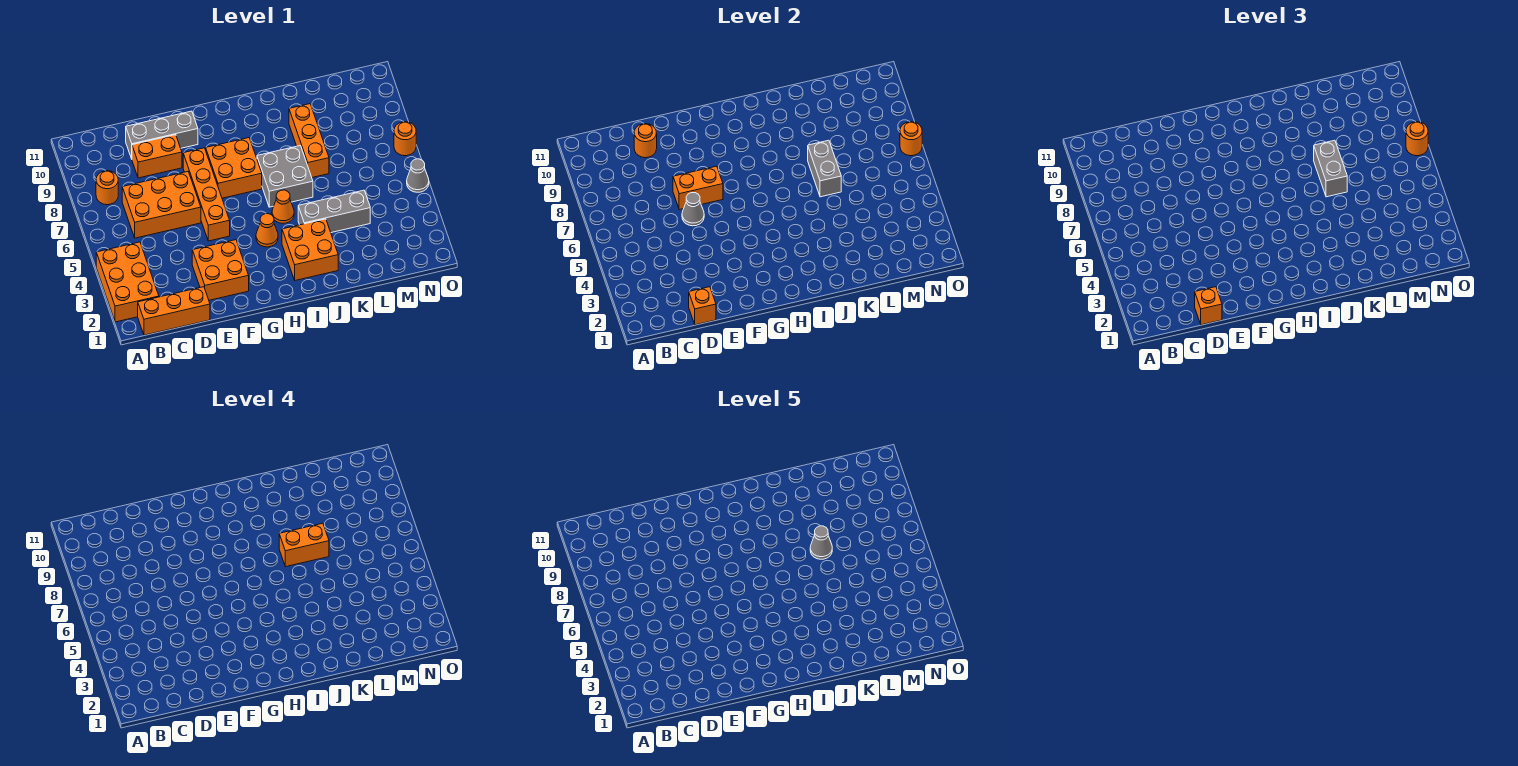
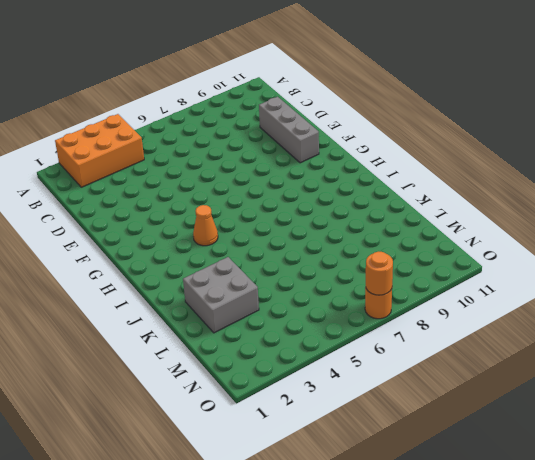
grey 2x2 brick [183,257,259,333] -> grey 2x2 brick moved to [257,146,313,207]
none -> orange 1x3 brick [138,287,210,335]
none -> orange 1x1 round brick [96,171,118,205]
none -> orange 2x3 brick [122,172,201,238]

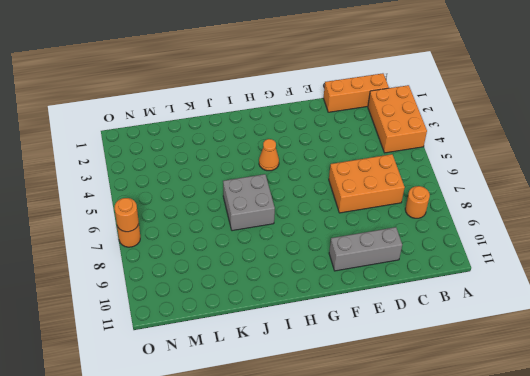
none -> orange 1x2 brick [132,135,182,178]
none -> orange 2x2 brick [192,240,249,300]
none -> orange 1x4 brick [183,148,230,241]

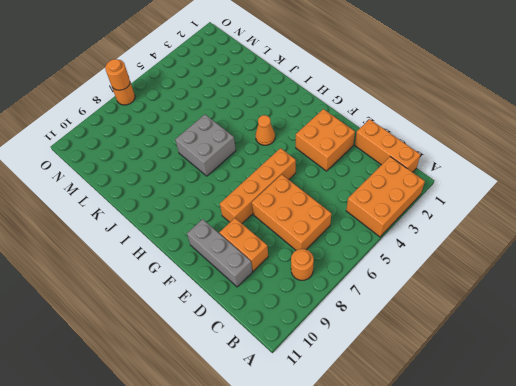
none -> orange 2x2 brick [206,138,262,198]
none -> orange 2x2 brick [282,219,338,280]
none -> orange 1x1 cone [272,190,294,223]

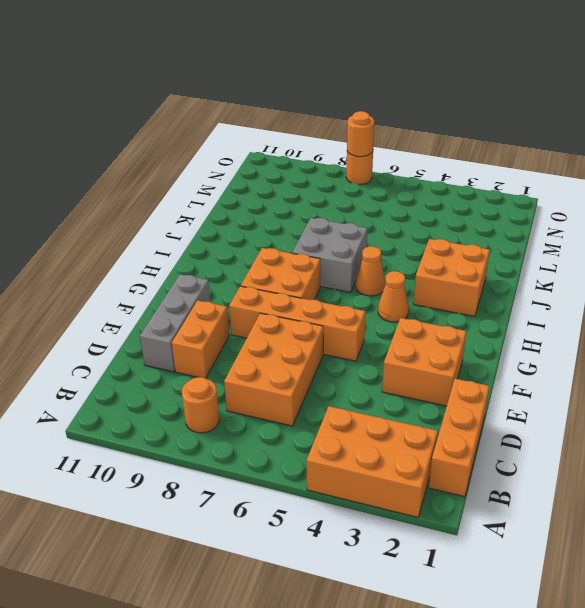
none -> grey 1x3 brick [298,190,370,233]
none -> orange 1x3 brick [289,104,329,177]
none -> grey 1x1 cone [407,159,429,192]

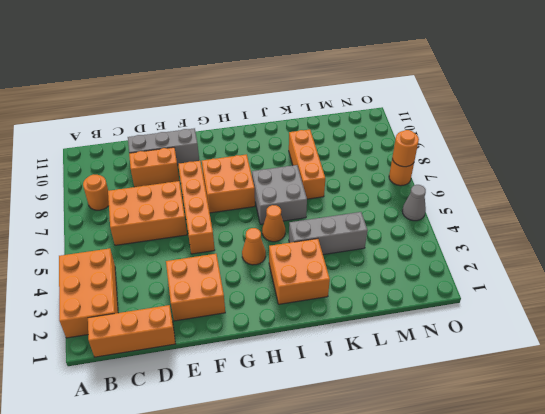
none -> orange 1x1 brick [689,287,716,325]
none -> orange 1x1 round brick [634,124,657,158]
none -> grey 1x1 cone [682,193,704,226]

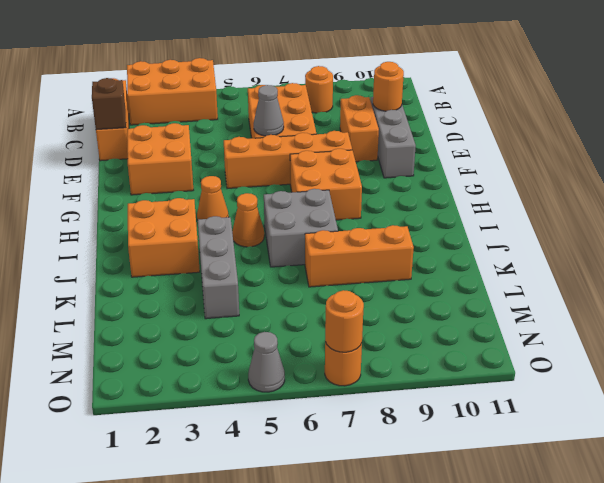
brown 1x1 brick [92,78,126,130] -> orange 1x1 brick [689,287,716,325]
none -> orange 1x2 brick [673,166,723,210]
none -> grey 1x2 brick [808,140,841,197]
none -> orange 1x1 brick [1195,287,1222,325]

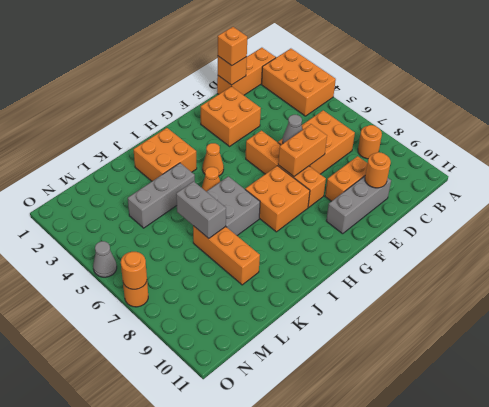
none -> grey 1x2 brick [1314,140,1347,197]
none -> orange 1x1 round brick [1406,122,1428,156]
none -> orange 1x2 brick [279,523,329,567]

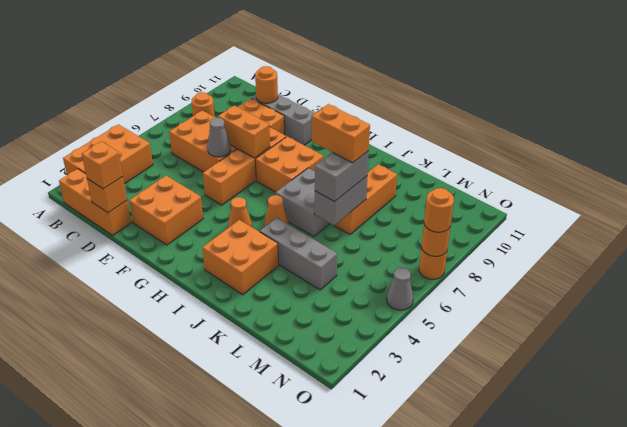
none -> grey 1x1 cone [810,526,832,559]

